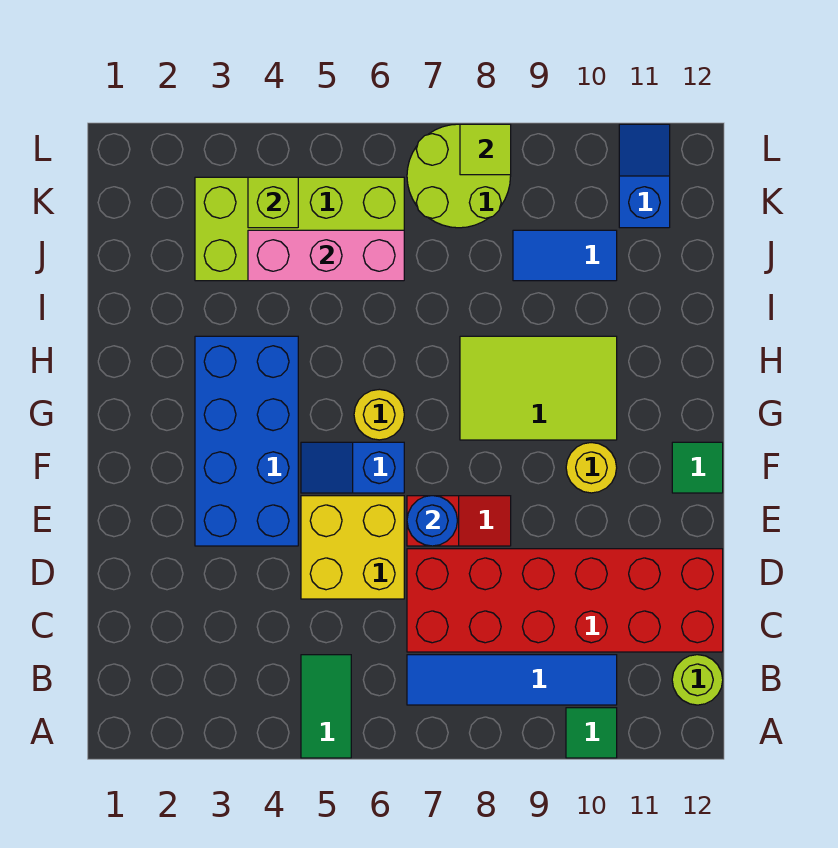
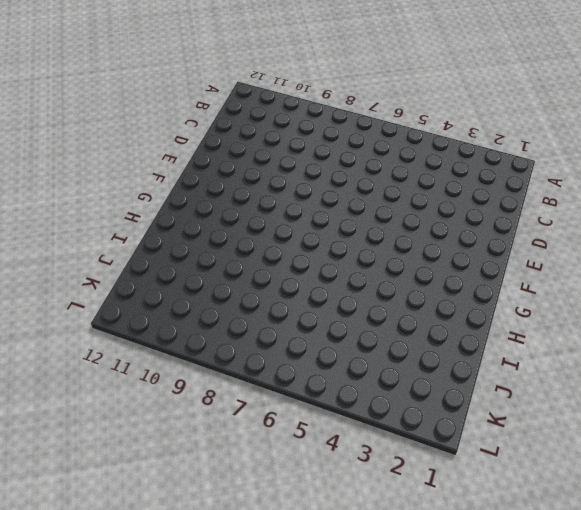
none -> green 1x2 tile [301,655,351,758]
none -> green 1x1 tile [566,708,617,758]
none -> blue 1x4 tile [407,655,617,705]

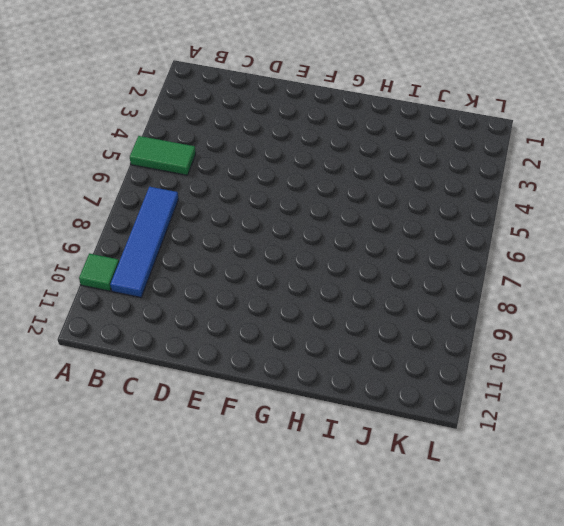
none -> lime 1x1 round brick [672,655,723,705]
none -> red 2x6 brick [407,549,723,652]
none -> yellow 2x2 brick [301,496,404,599]

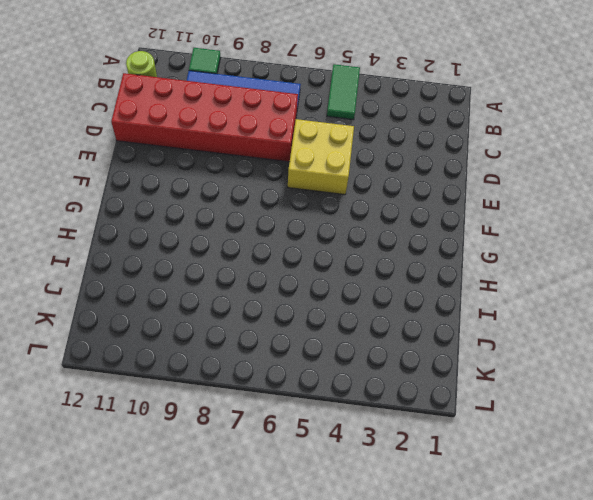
none -> blue 2x4 brick [195,336,298,546]
none -> red 1x2 slope [407,496,511,546]
none -> blue 1x2 slope [301,442,404,493]

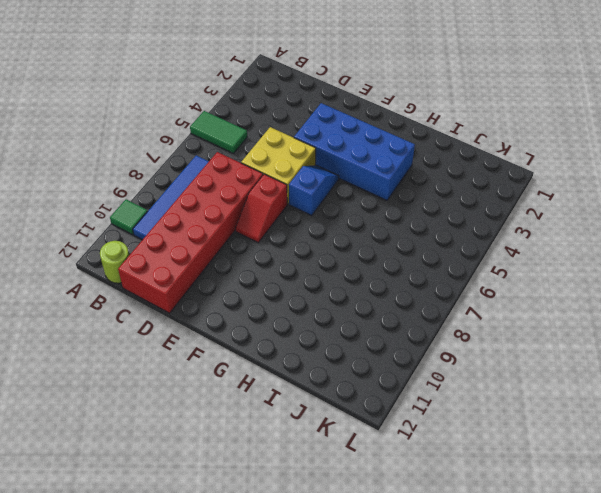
none -> yellow 1x1 round brick [566,443,617,493]
none -> green 1x1 tile [672,442,723,493]
none -> yellow 1x1 round brick [354,389,404,440]

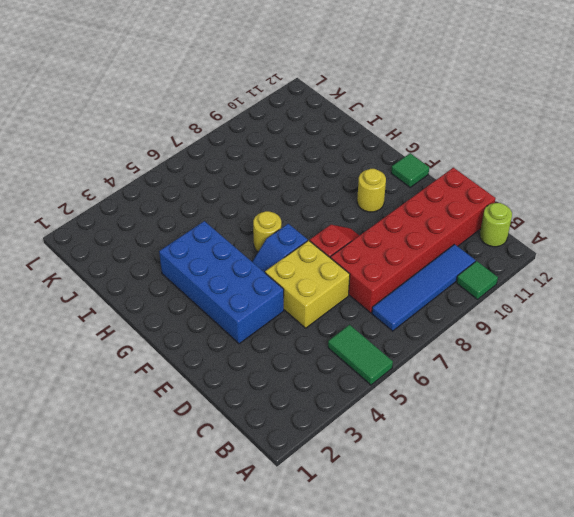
none -> lime 2x3 tile [460,336,617,440]
none -> lime 2x4 brick [195,177,404,281]
none -> blue 1x2 tile [513,230,617,281]

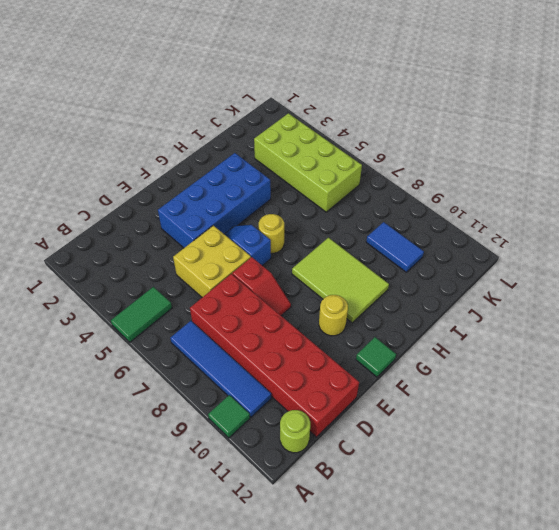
none -> lime 2x2 round brick [407,124,511,228]
none -> blue 1x2 slope [619,124,670,228]
none -> blue 1x1 round brick [407,496,457,546]

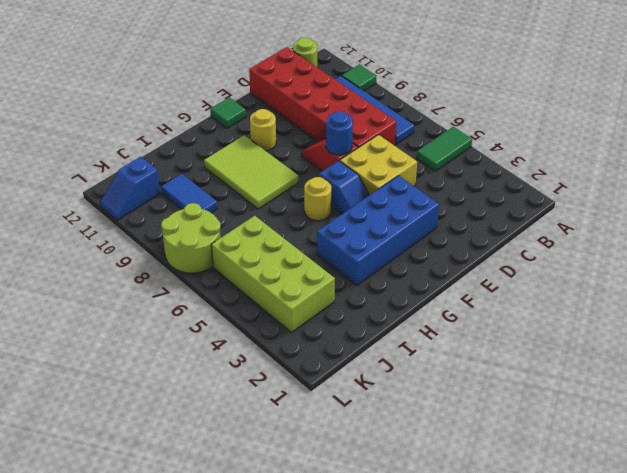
none -> pink 1x3 brick [248,230,404,281]
none -> lime 1x1 brick [248,177,298,228]
none -> lime 1x1 tile [460,124,511,175]

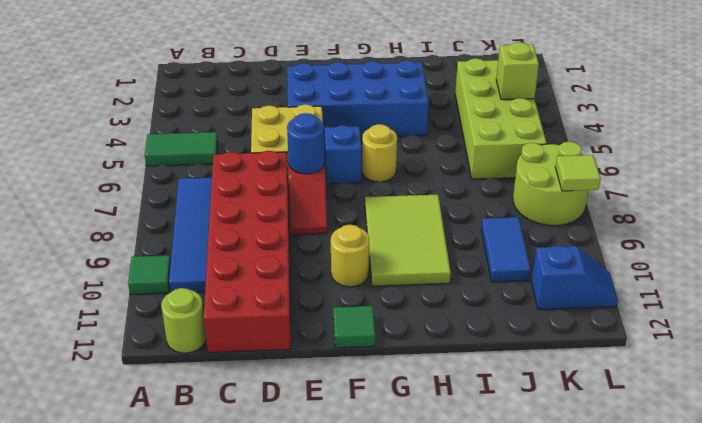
none -> pink 1x3 brick [248,230,404,281]

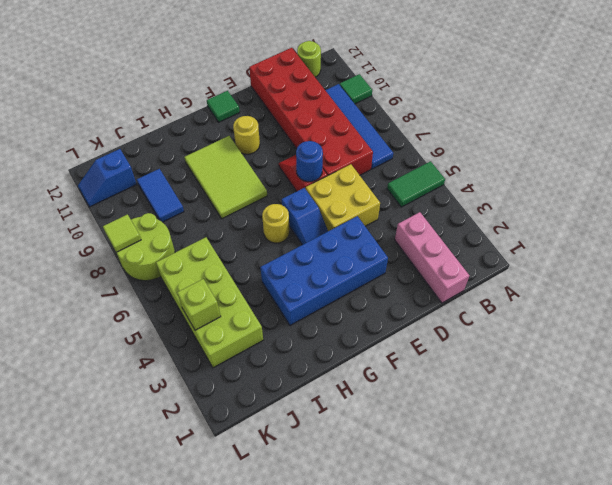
pink 1x3 brick [395,212,469,303] -> pink 1x3 brick moved to [248,230,404,281]

